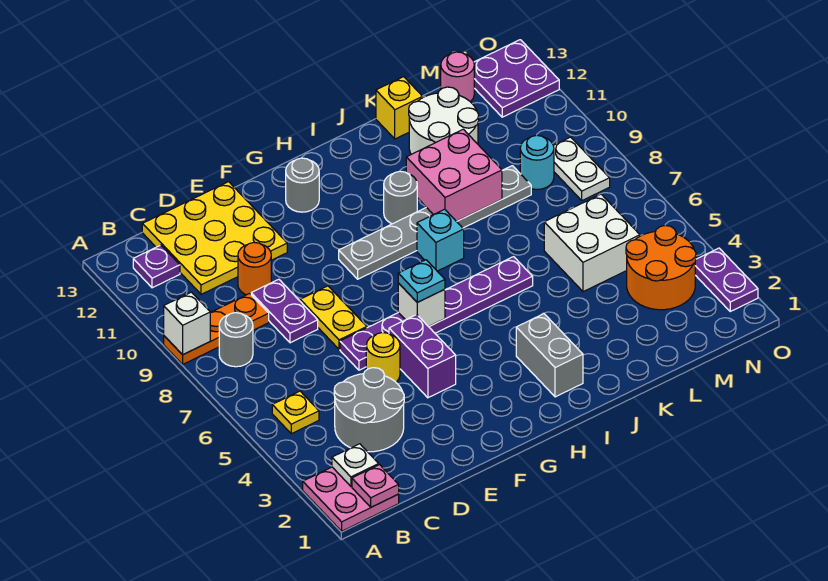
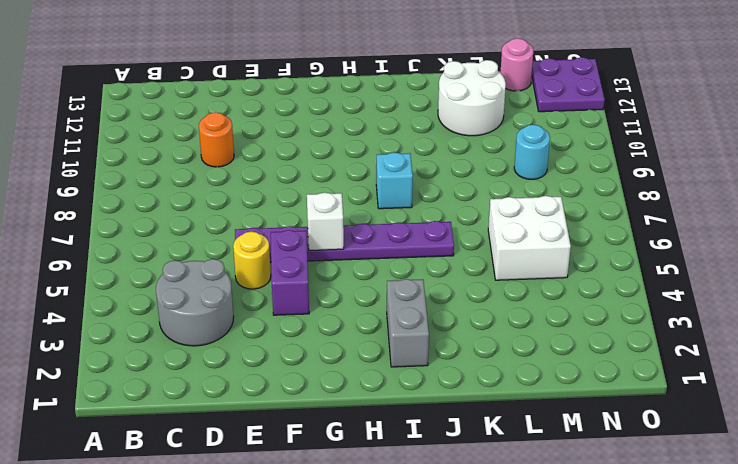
none -> pink 2x2 plate [303,467,399,531]
none -> orange 1x3 plate [164,293,269,364]
none -> yellow 1x1 plate [272,391,319,434]
none -> grey 1x1 round brick [219,313,253,367]

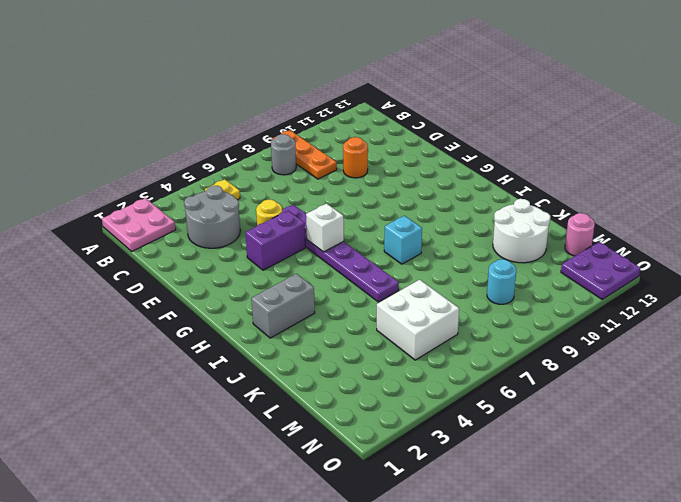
none -> purple 1x1 plate [133,245,180,288]
none -> yellow 3x3 plate [142,182,287,294]
none -> purple 1x2 plate [251,279,318,343]
none -> yellow 1x2 plate [300,286,367,349]

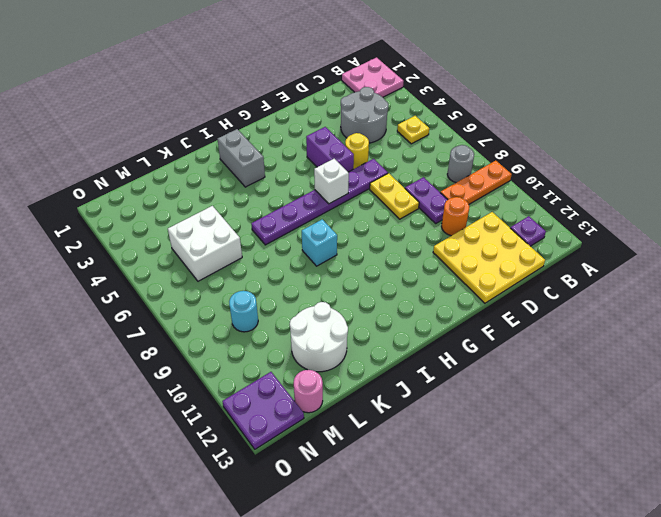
none -> grey 1x6 plate [339,166,531,279]
none -> grey 1x1 round brick [286,158,319,212]
none -> grey 1x1 round brick [384,171,417,224]
none -> yellow 1x1 brick [376,77,423,139]

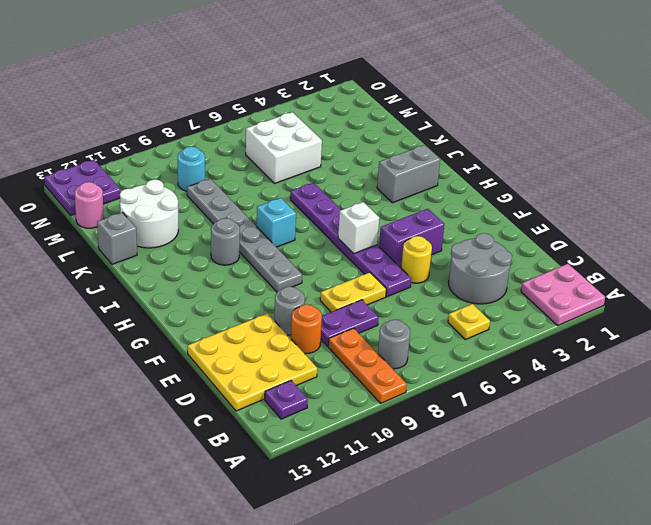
grey 1x1 round brick [274,286,305,335] -> grey 1x1 round brick moved to [286,158,319,212]
grey 1x1 brick [97,212,137,264] -> yellow 1x1 brick [376,77,423,139]
none -> orange 2x2 round brick [626,226,696,310]
none -> white 1x2 plate [553,137,610,200]
none -> purple 1x2 plate [695,248,758,311]
none -> white 1x1 brick [164,292,211,355]

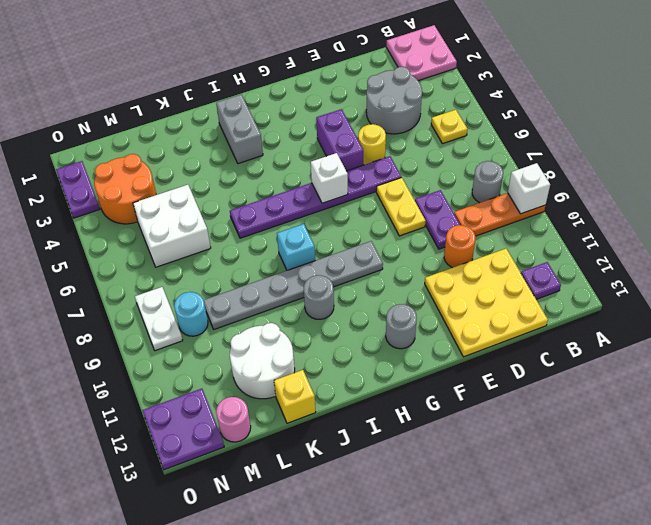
none -> pink 1x1 plate [352,465,399,507]
none -> white 1x1 plate [332,444,379,486]
none -> pink 2x2 brick [406,129,502,221]
none -> cyan 1x1 plate [398,260,445,302]

